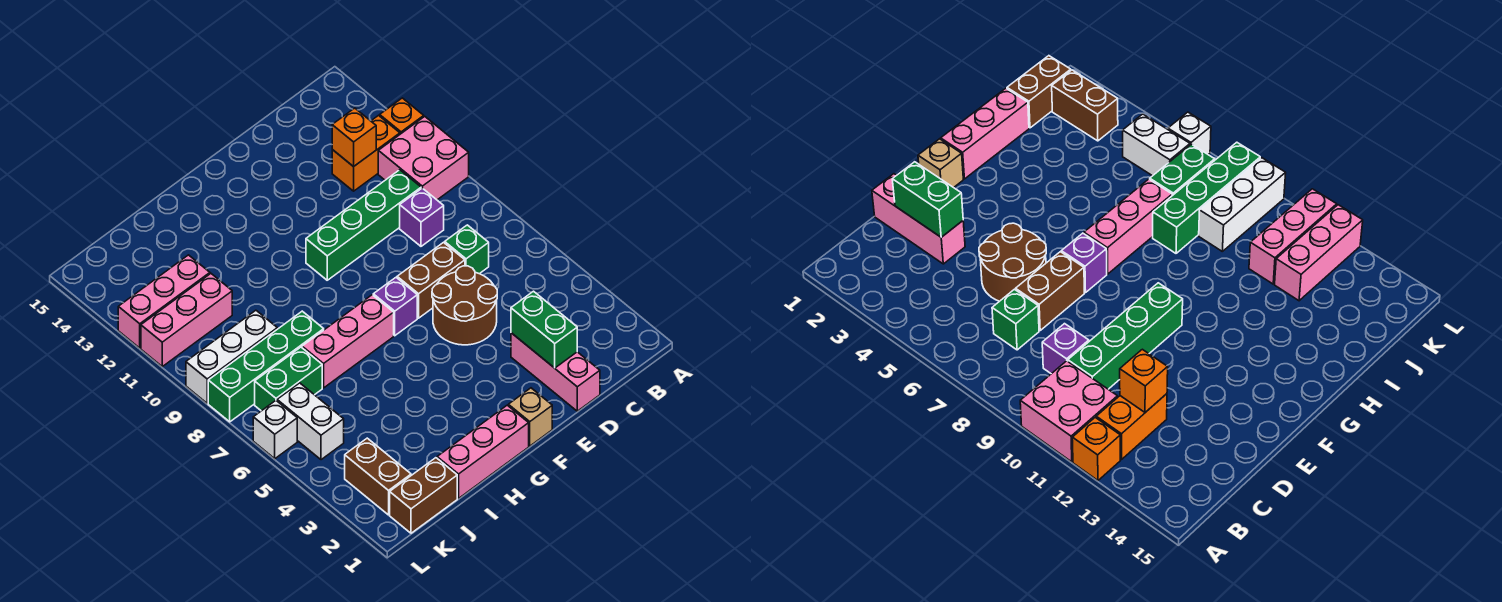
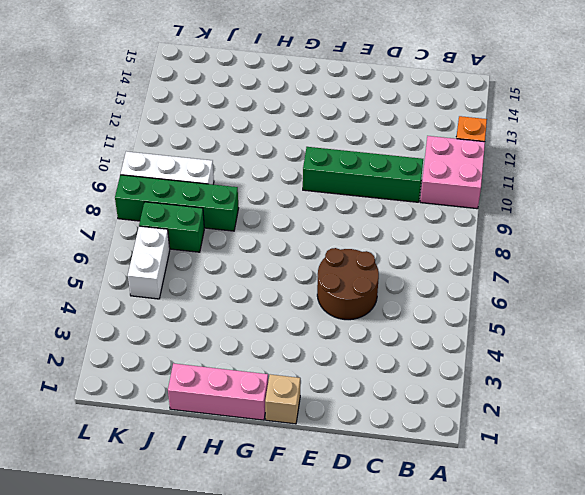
none -> orange 1x2 brick [332,116,400,191]
none -> green 1x1 brick [445,225,489,274]
none -> purple 1x1 brick [400,188,444,246]

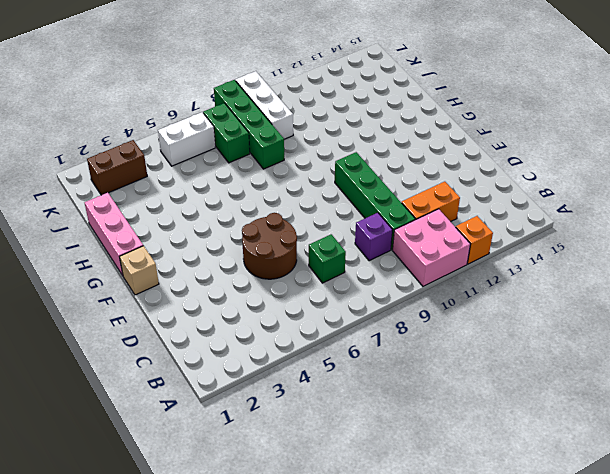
orange 1x2 brick [402,182,460,222] -> orange 1x2 brick turned to [332,116,400,191]
none -> pink 1x3 brick [511,333,600,411]
none -> brown 1x2 brick [397,243,465,318]
none -> purple 1x1 brick [373,278,417,336]

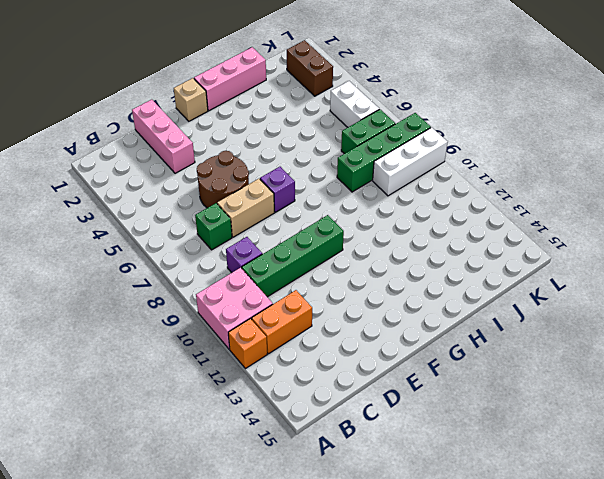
tan 1x2 brick [217,179,274,237] -> brown 1x2 brick [397,243,465,318]
none -> pink 1x3 brick [302,295,394,388]
none -> brown 1x2 brick [390,458,457,533]
none -> pink 1x3 brick [141,274,232,366]

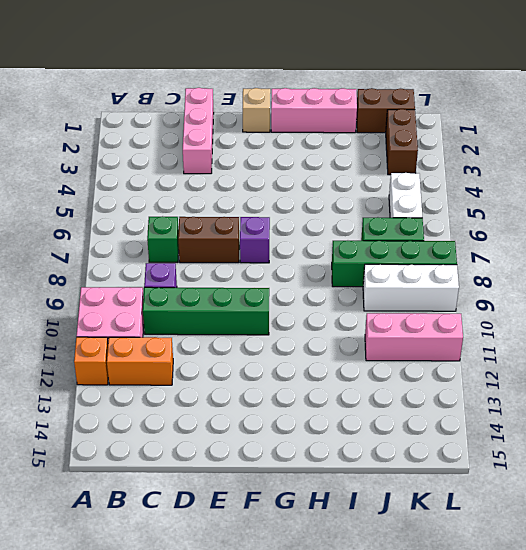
none -> brown 2x2 round brick [432,266,497,345]
none -> pink 1x3 brick [302,295,394,388]
none -> pink 1x3 brick [118,255,210,348]

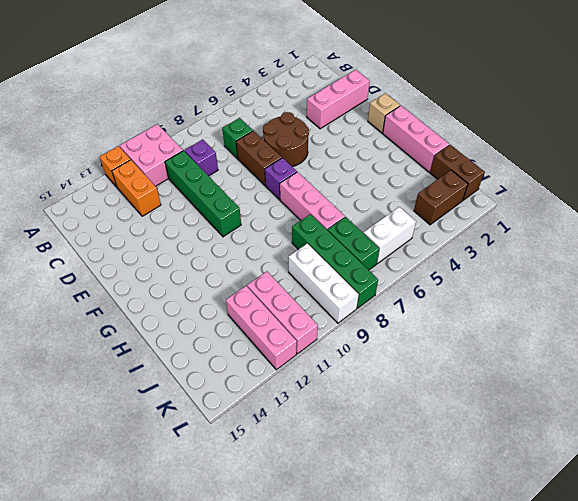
none -> white 1x1 brick [253,401,297,459]
none -> orange 1x1 brick [332,108,376,167]
none -> green 1x2 brick [511,291,577,368]

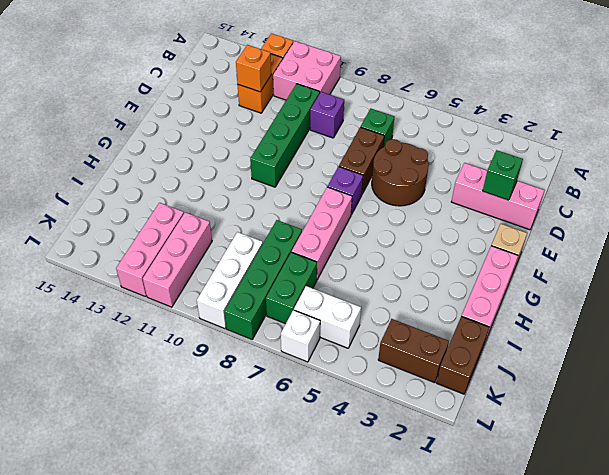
green 1x1 brick [483,150,523,200] -> green 1x2 brick [511,291,577,368]

